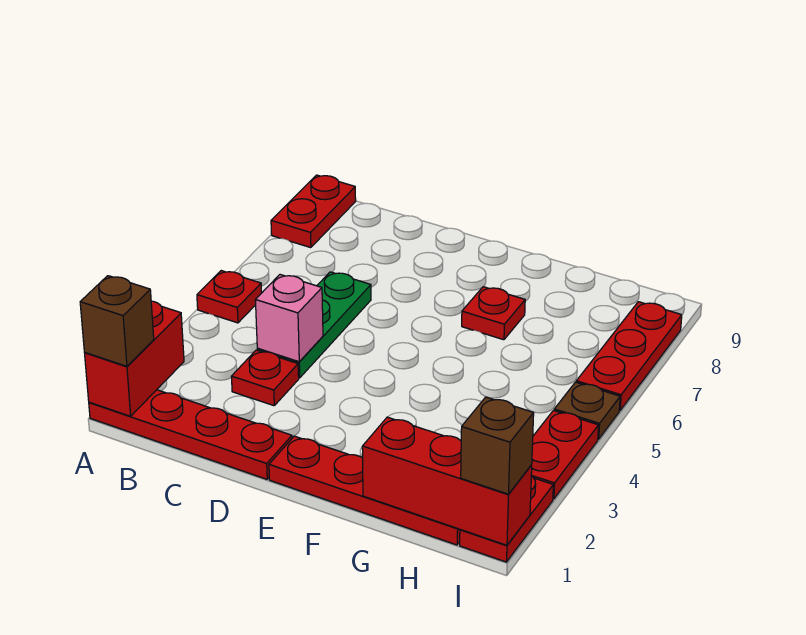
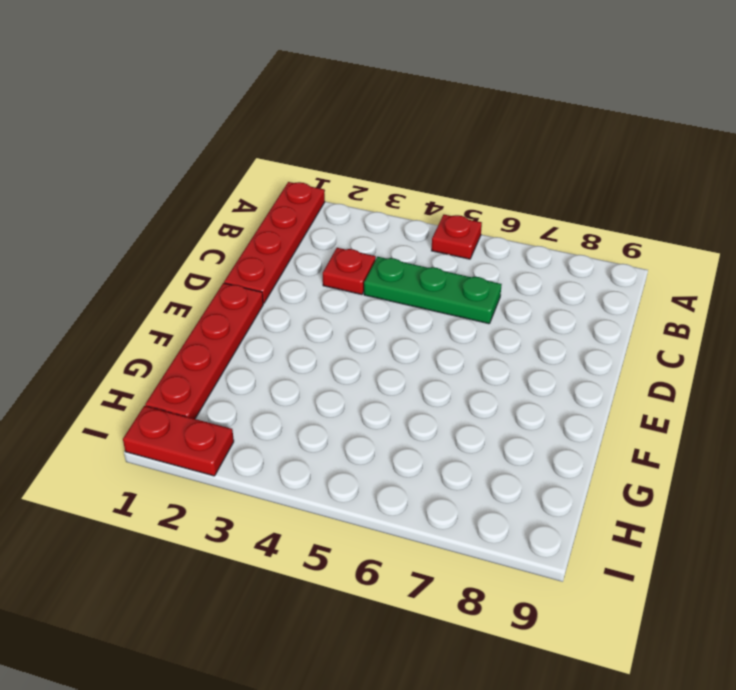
none -> red 1x2 plate [271,175,356,248]
none -> red 1x1 plate [462,287,525,340]
none -> red 1x2 plate [531,411,599,499]

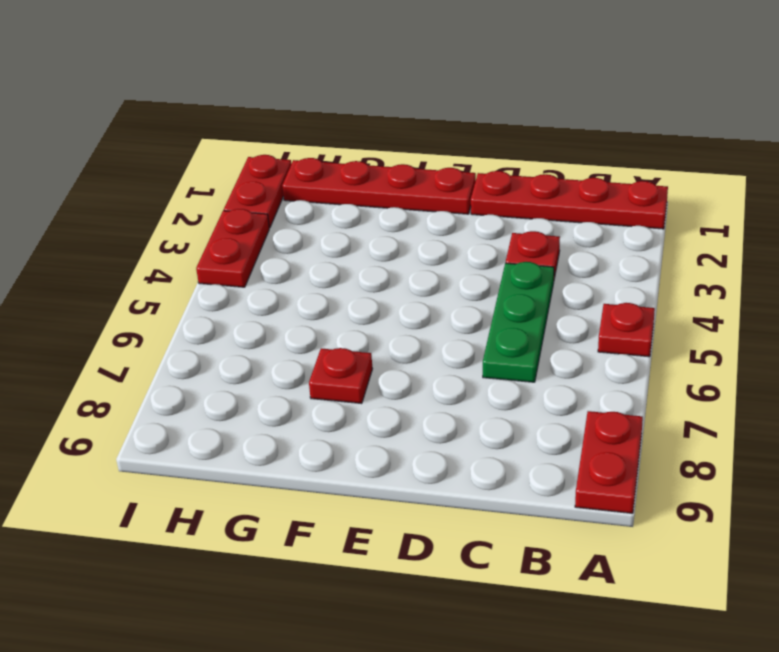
none -> brown 1x1 plate [554,382,620,439]
none -> red 1x3 plate [576,302,682,410]
none -> red 1x2 brick [85,301,184,416]

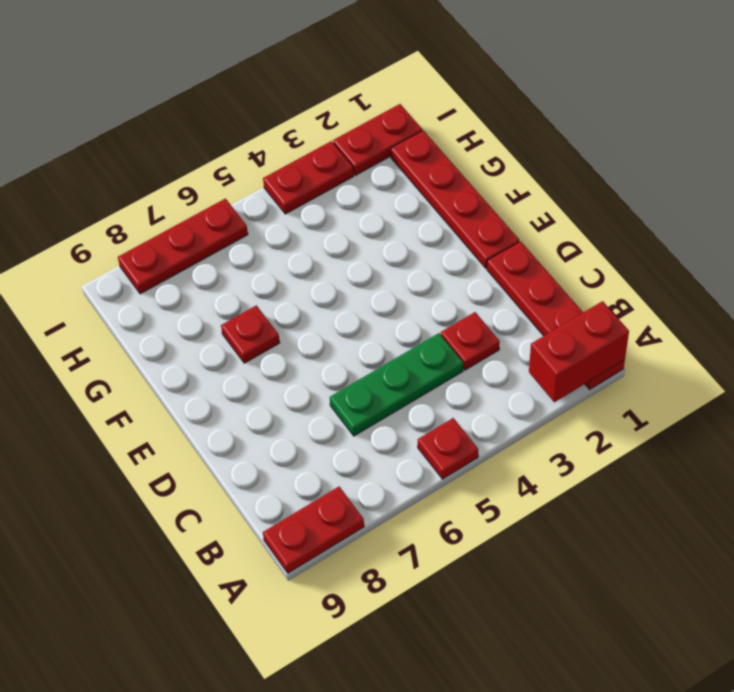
none -> brown 1x1 plate [554,382,620,439]
none -> pink 1x1 brick [255,275,323,362]
none -> red 1x3 brick [362,417,532,545]

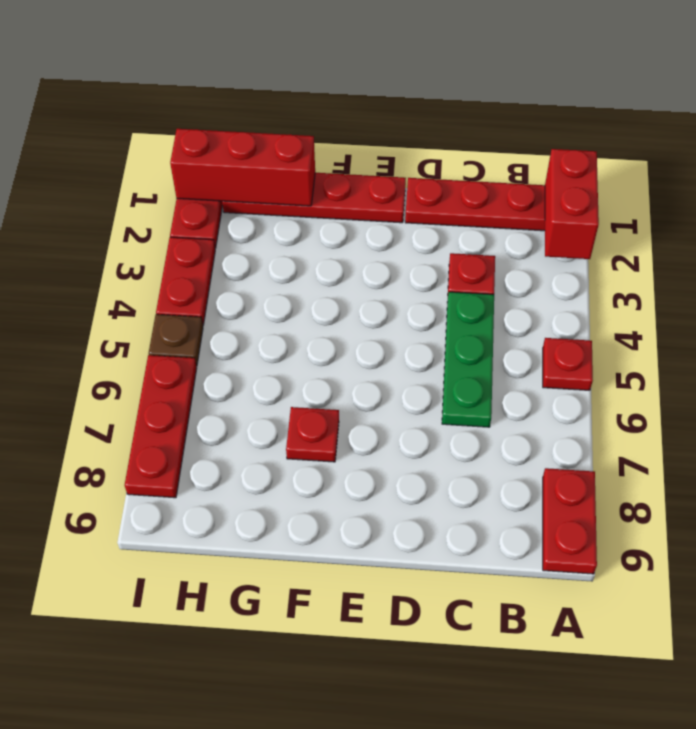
none -> pink 1x1 brick [255,275,323,362]
none -> brown 1x1 brick [80,276,154,366]
none -> brown 1x1 brick [461,397,534,494]

